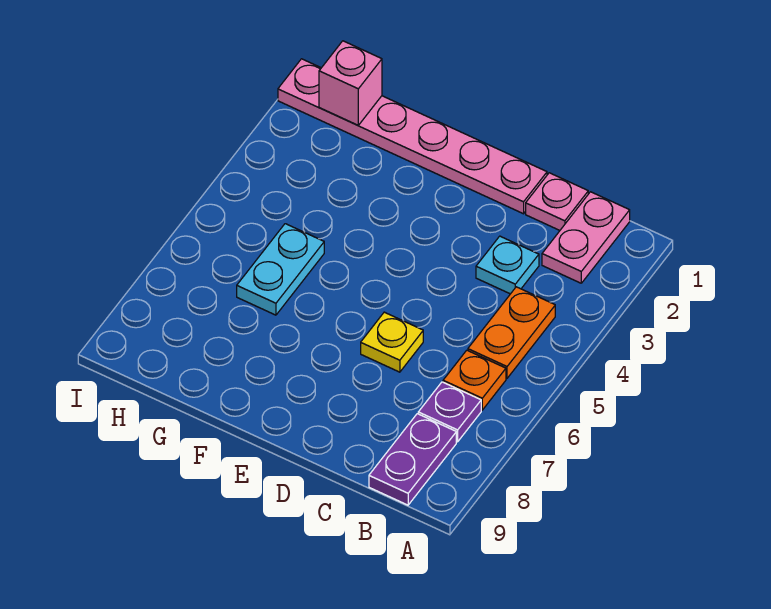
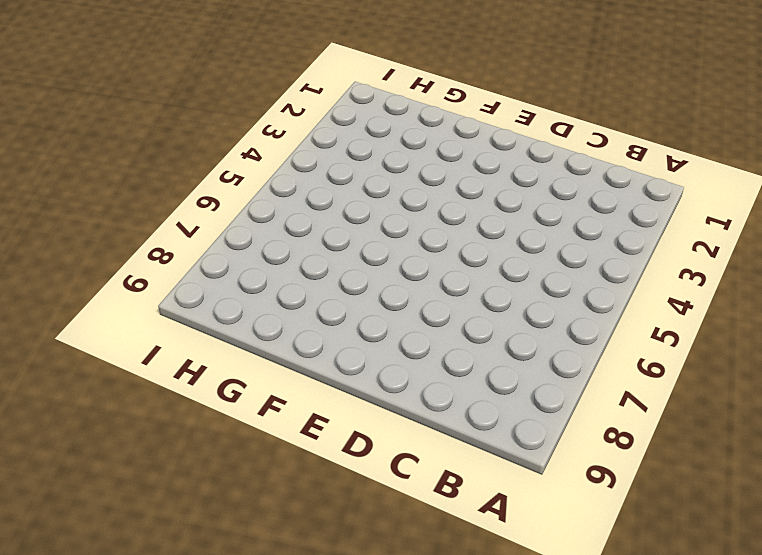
none -> pink 1x2 plate [542,192,630,283]
none -> orange 1x2 plate [468,287,555,378]

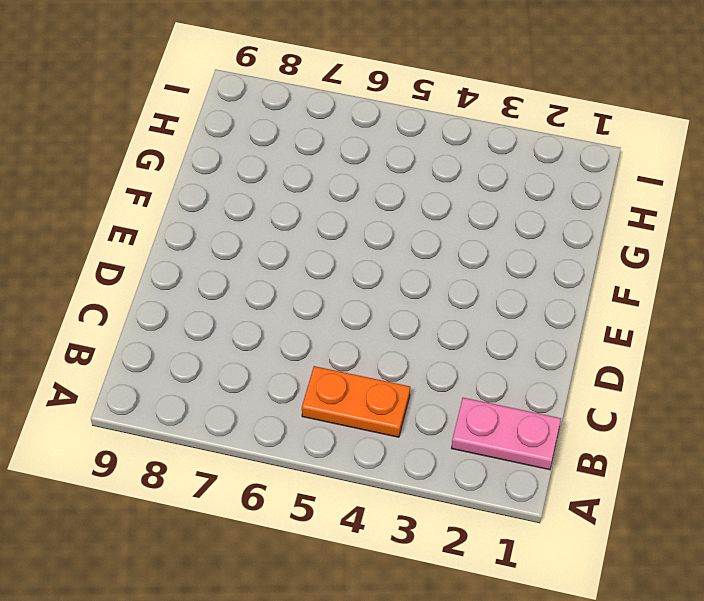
none -> orange 1x1 plate [443,350,506,410]
none -> purple 1x1 plate [418,382,481,442]

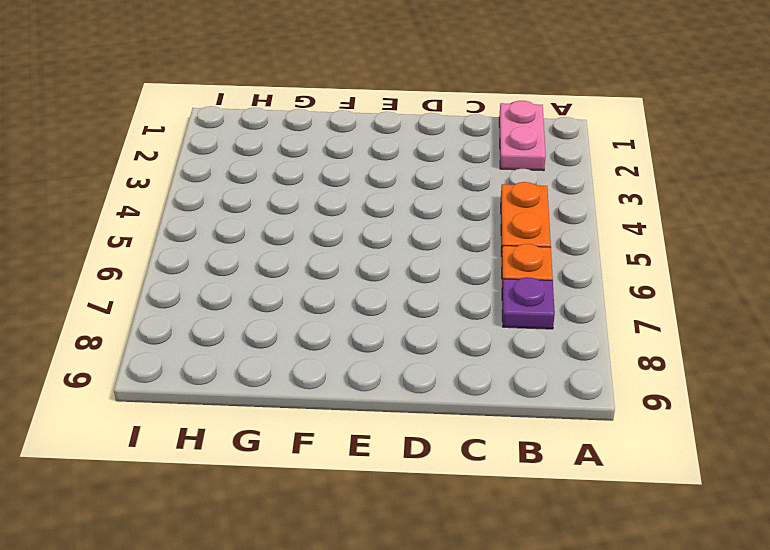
none -> purple 1x2 plate [369,414,456,505]
none -> pink 1x1 plate [526,173,588,230]

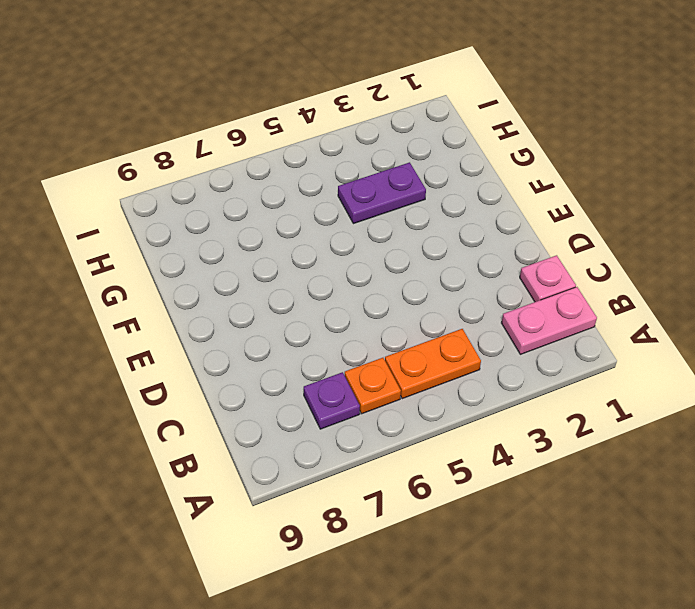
purple 1x2 plate [338,162,426,224] -> purple 1x2 plate moved to [369,414,456,505]
none -> cyan 1x1 plate [476,236,539,294]
none -> pink 1x6 plate [278,59,547,214]

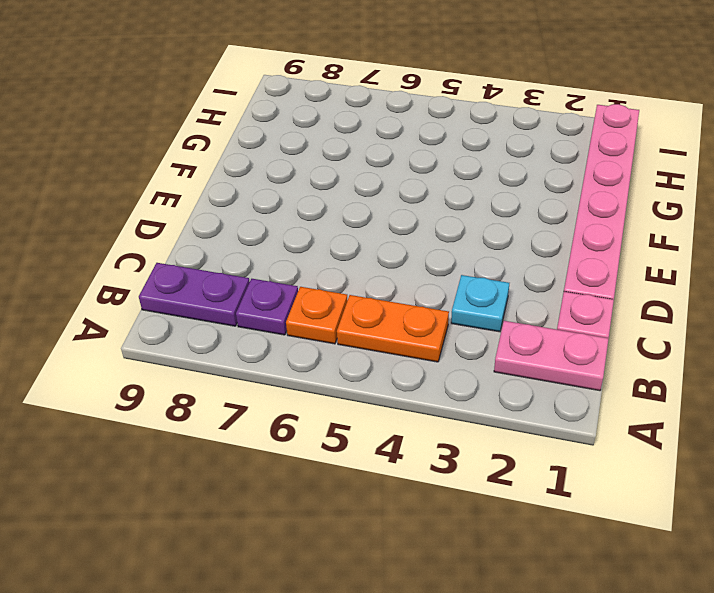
none -> yellow 1x1 plate [361,312,423,372]
none -> cyan 1x2 plate [237,224,324,315]

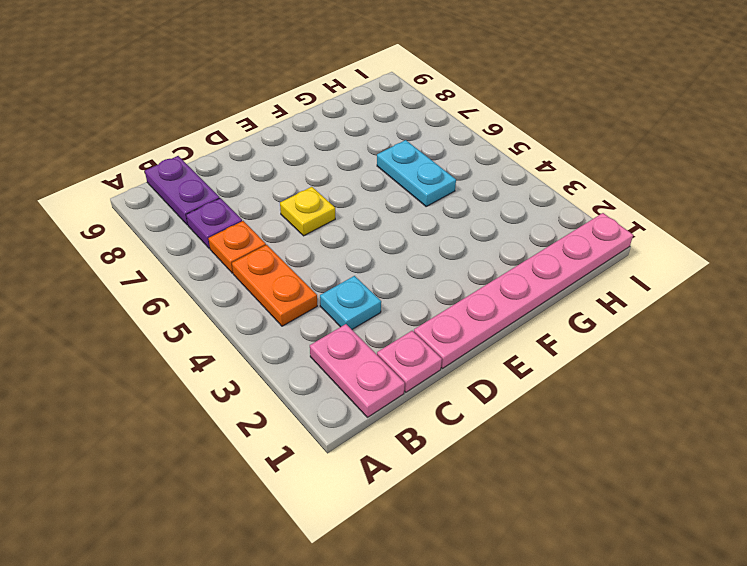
none -> pink 1x1 brick [319,41,382,125]

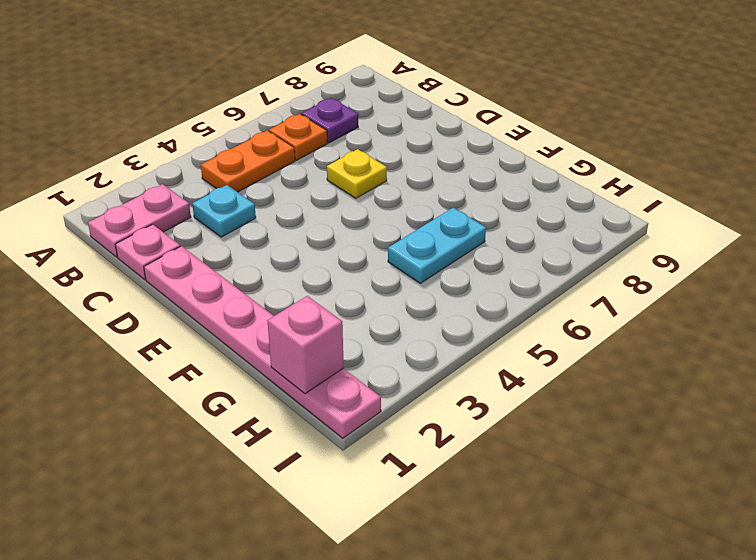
none -> purple 1x2 plate [369,414,456,505]

